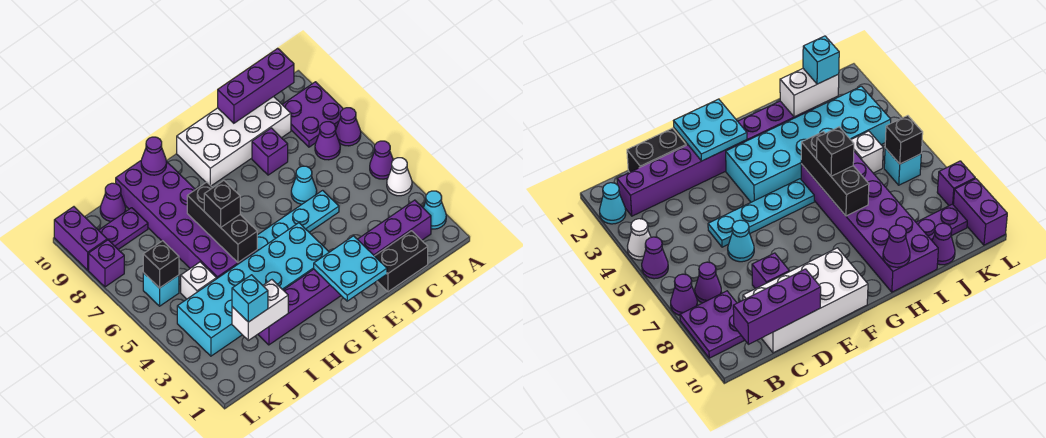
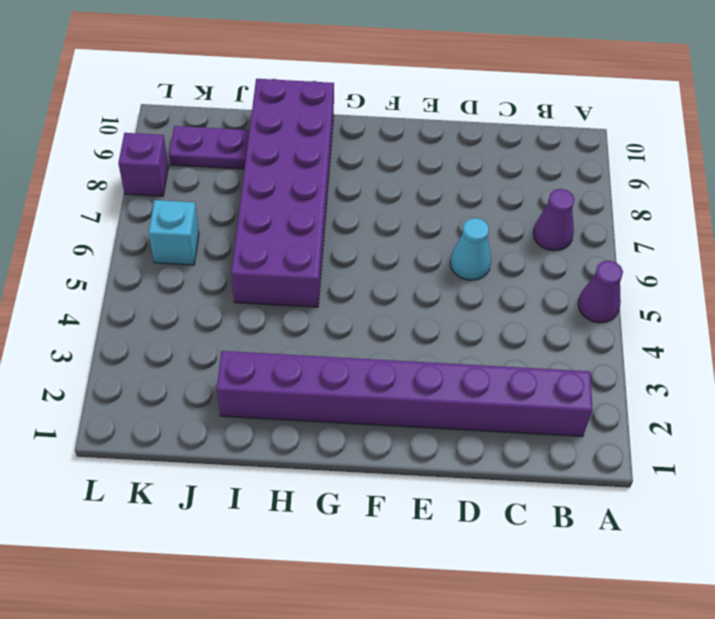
none -> cyan 1x1 cone [424,191,446,229]
none -> white 1x1 cone [387,158,412,196]
none -> purple 1x1 cone [336,108,361,146]

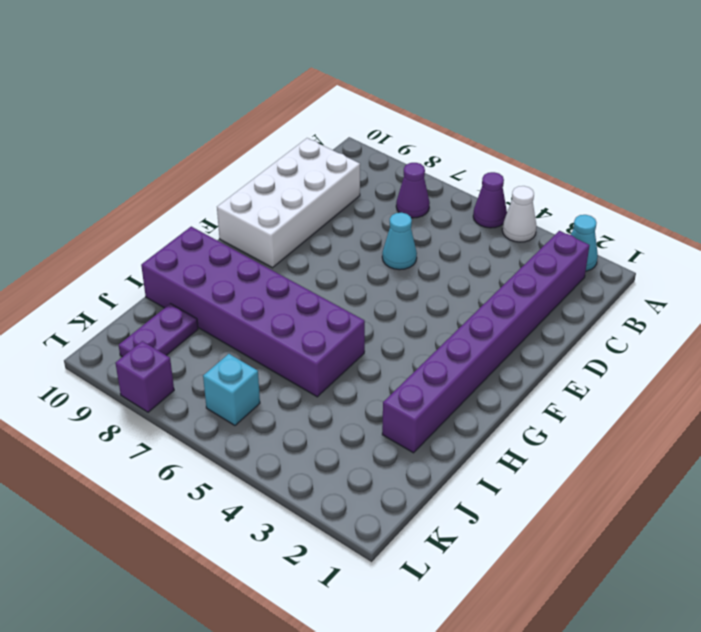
none -> purple 1x1 cone [336,108,361,146]
none -> purple 2x2 plate [282,82,343,147]
none -> black 1x2 brick [375,231,428,292]

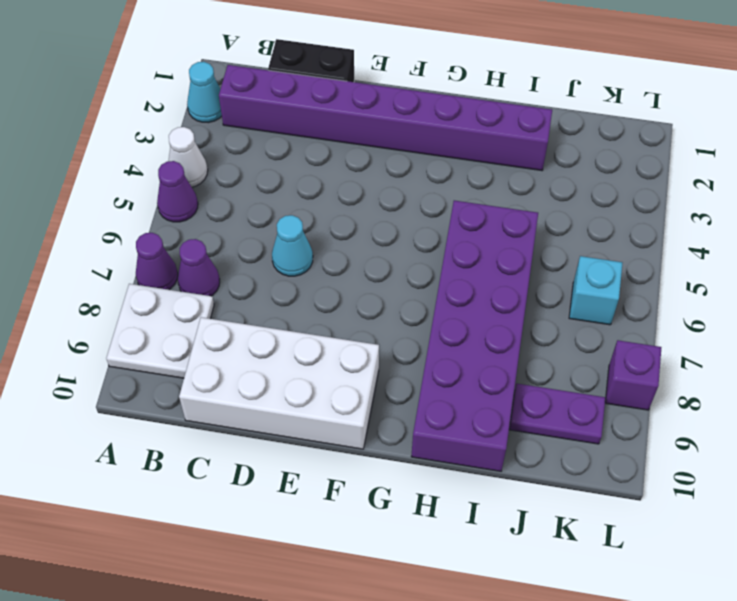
white 2x2 plate [106,284,214,378] -> purple 2x2 plate [282,82,343,147]
none -> cyan 1x4 plate [257,190,339,251]
none -> purple 1x1 brick [252,128,288,175]
none -> cyan 2x6 brick [177,223,329,356]

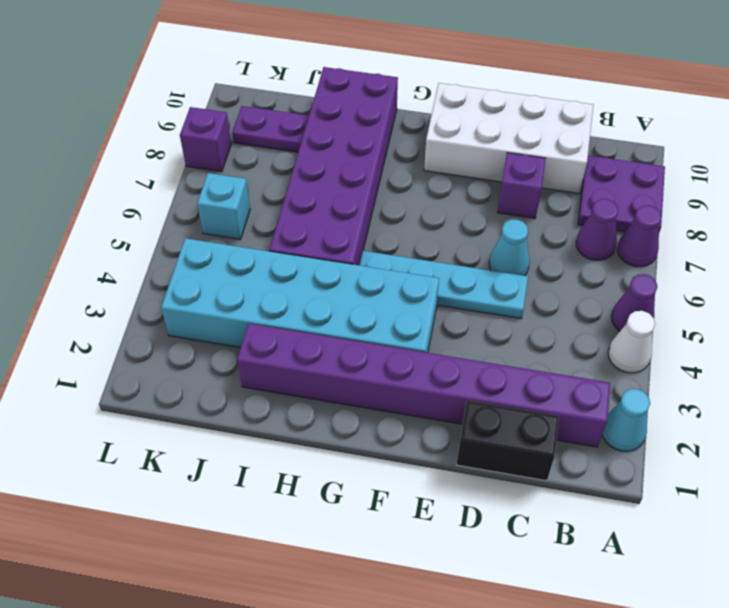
none -> white 1x1 brick [181,262,217,299]
none -> purple 1x1 cone [100,183,126,221]
none -> purple 1x2 brick [54,207,107,270]

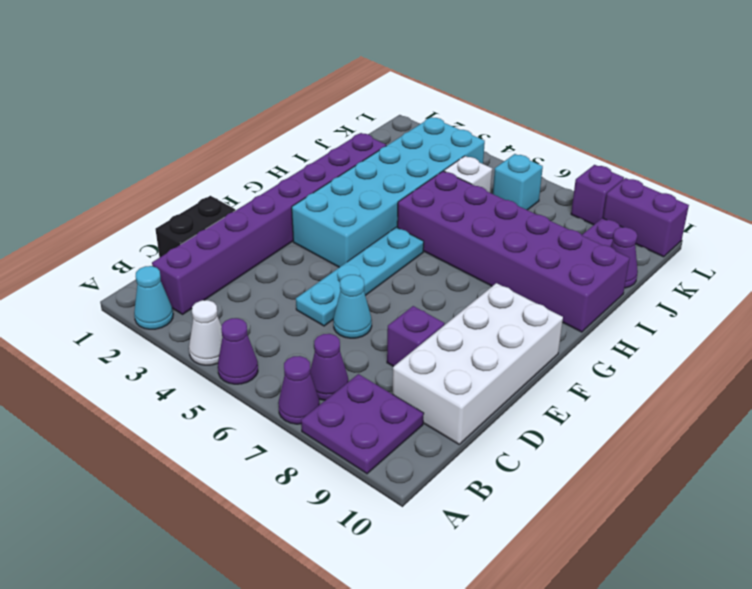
none -> purple 1x3 brick [218,48,294,123]
none -> cyan 2x2 plate [314,236,387,301]
none -> black 1x3 brick [187,182,257,262]

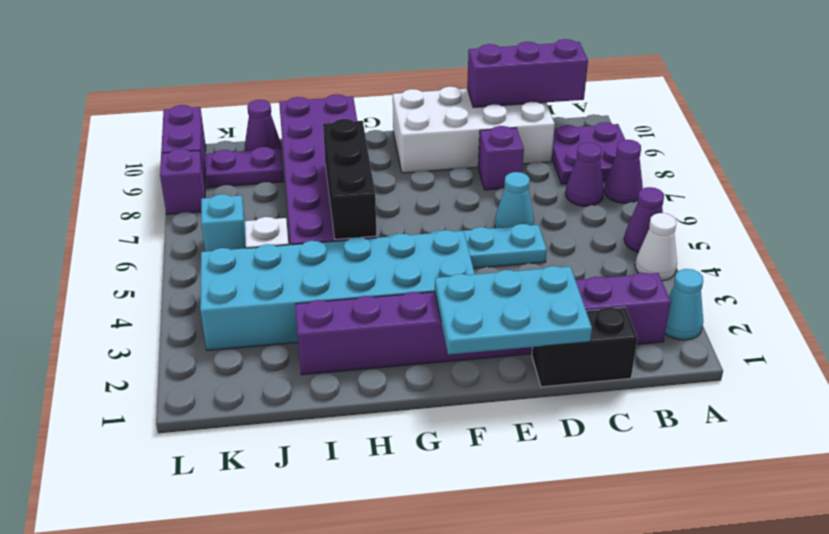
cyan 2x3 plate [435,266,592,355] -> cyan 2x2 plate [314,236,387,301]
none -> purple 1x1 cone [141,137,167,175]
none -> white 1x2 brick [232,280,288,340]
none -> black 1x1 brick [143,241,179,288]

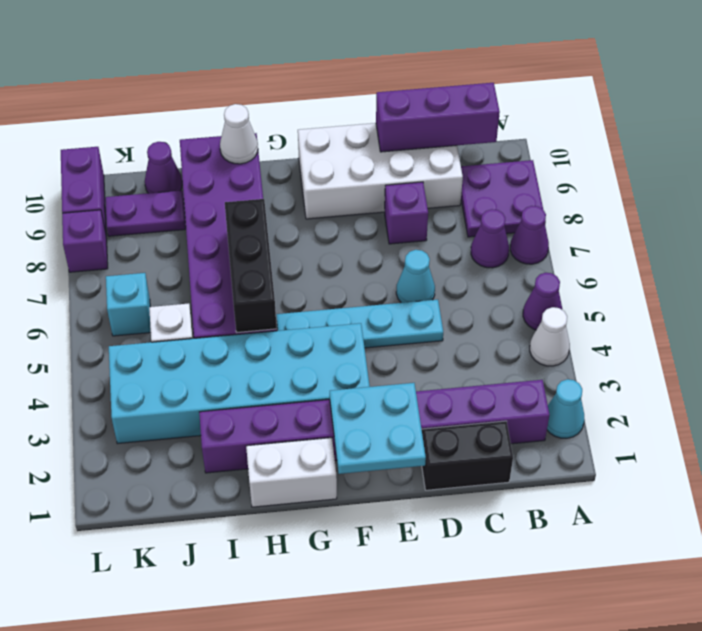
white 1x2 brick [246,438,337,507] -> white 1x2 brick moved to [232,280,288,340]
white 1x1 cone [220,104,258,164] -> purple 1x1 cone [141,137,167,175]
none -> black 1x1 brick [143,241,179,288]
none -> black 1x1 brick [204,180,240,227]
none -> cyan 1x1 brick [232,275,268,322]

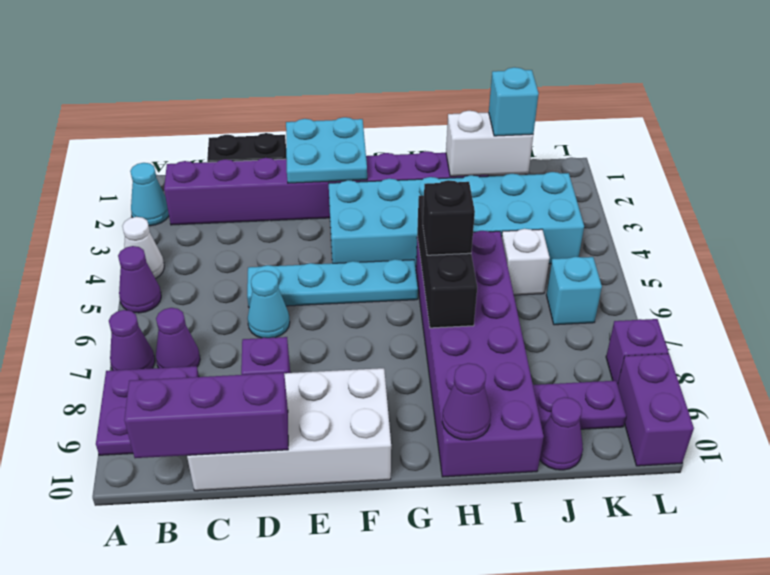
none -> black 1x1 brick [143,241,179,288]

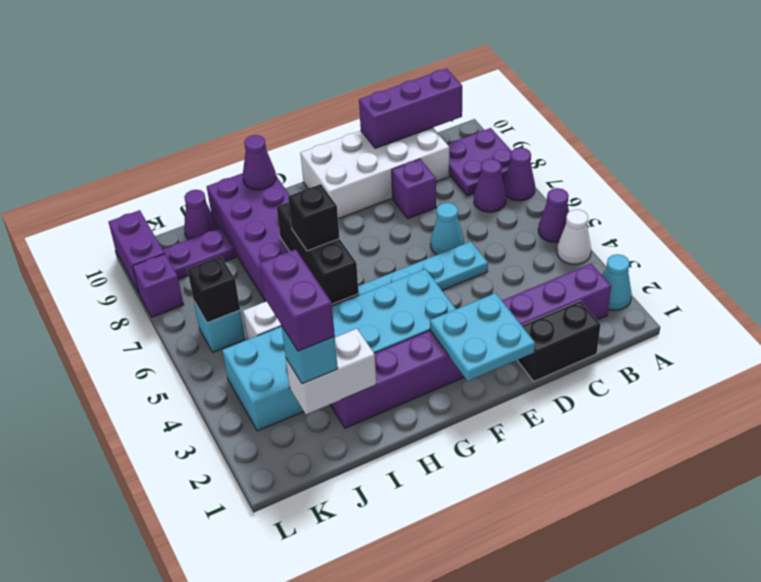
purple 1x2 brick [259,249,335,351] -> none

